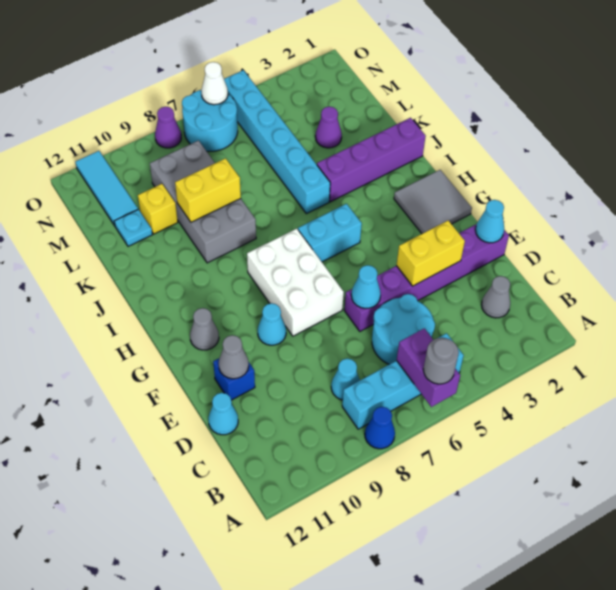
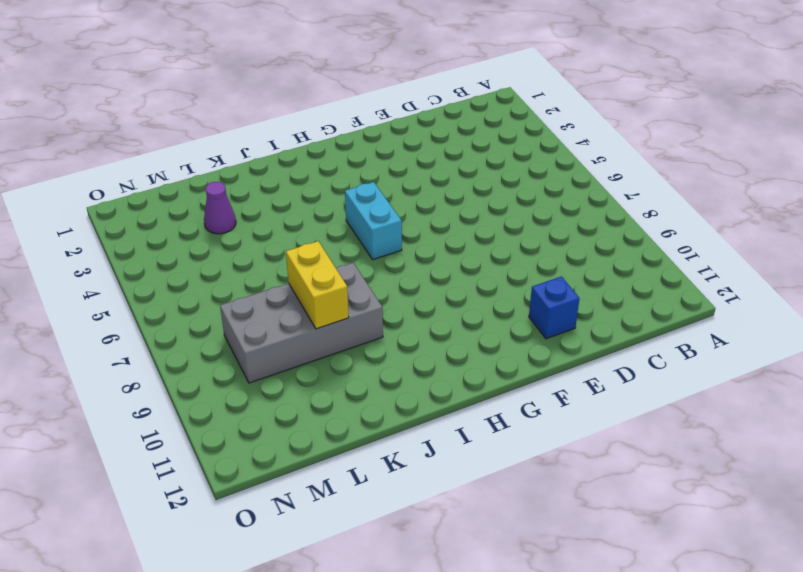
none -> blue 1x1 cone [365,407,395,449]
none -> cyan 1x4 brick [342,333,464,429]
none -> grey 1x1 cone [481,276,510,318]
none -> cyan 2x2 round brick [372,294,435,364]

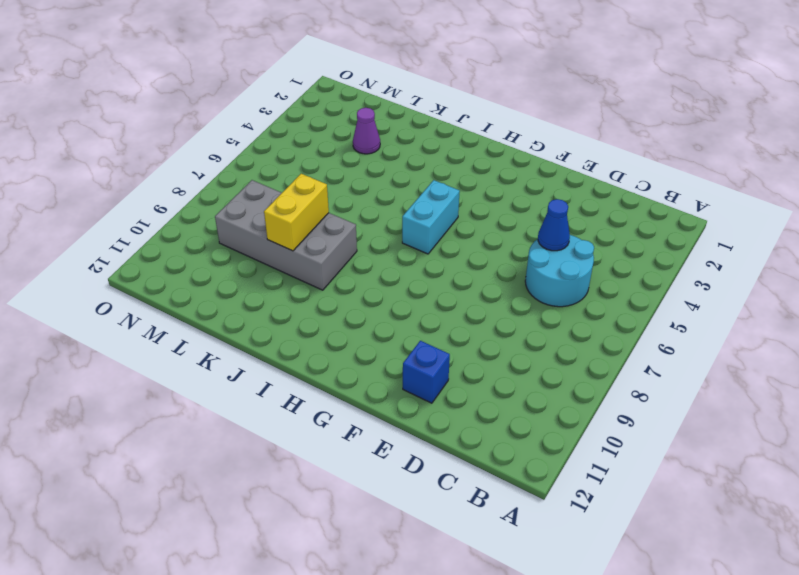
blue 1x1 cone [538,199,570,251] -> blue 1x1 cone moved to [365,407,395,449]
none -> cyan 1x4 brick [342,333,464,429]
none -> grey 1x1 cone [481,276,510,318]
none -> cyan 1x1 cone [331,359,360,400]
none -> cyan 1x1 cone [208,393,238,435]

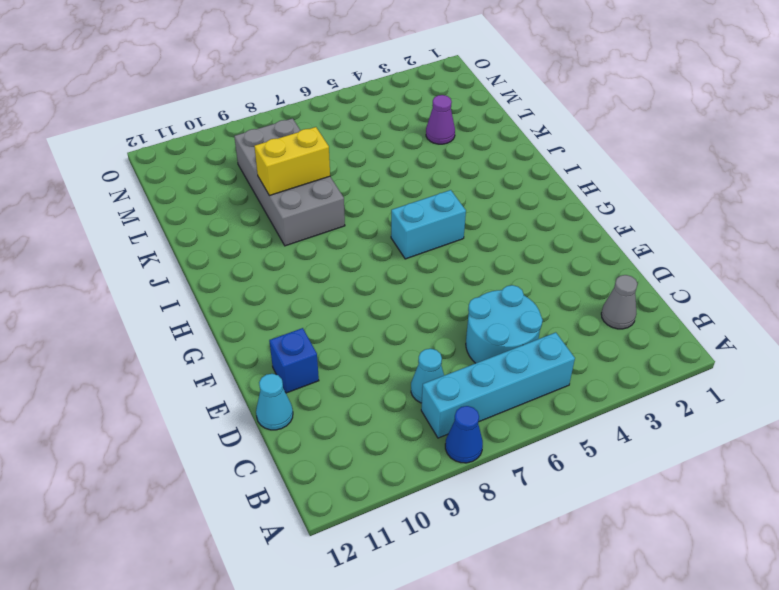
none -> purple 1x6 brick [344,224,509,331]
none -> white 2x3 brick [247,229,344,336]
none -> cyan 1x1 cone [258,303,286,345]
none -> grey 2x2 tile [394,170,472,234]

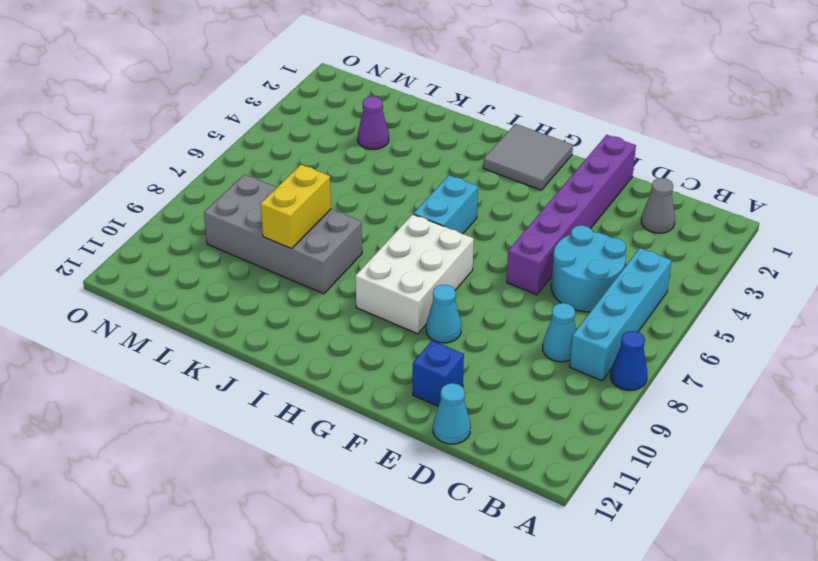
white 2x3 brick [355,214,474,334] -> white 2x3 brick turned to [247,229,344,336]
none -> grey 1x1 cone [190,308,219,350]
none -> purple 1x4 brick [317,118,426,202]
none -> cyan 1x6 brick [224,70,330,214]
none -> yellow 1x1 brick [138,184,178,234]

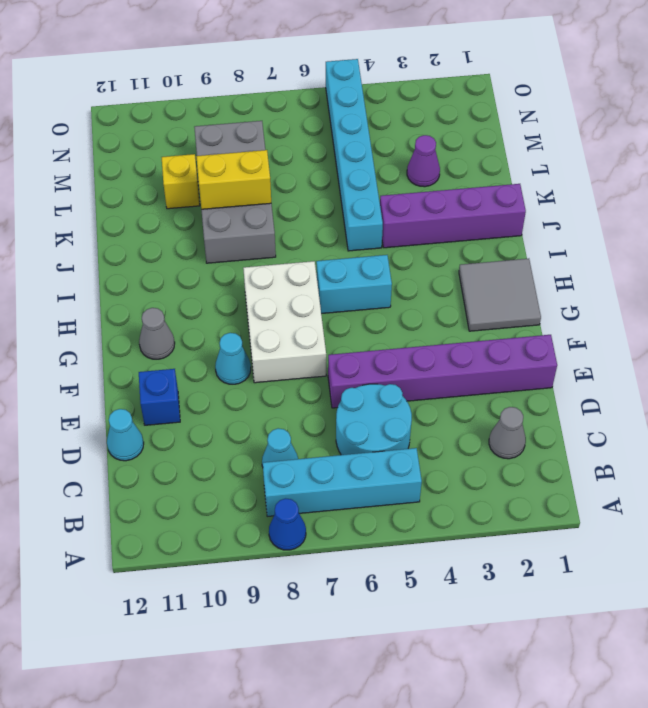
none -> cyan 1x1 plate [114,209,152,246]
none -> cyan 1x3 tile [75,151,138,226]
none -> cyan 2x2 round brick [182,90,238,151]
none -> purple 1x1 cone [155,107,181,148]

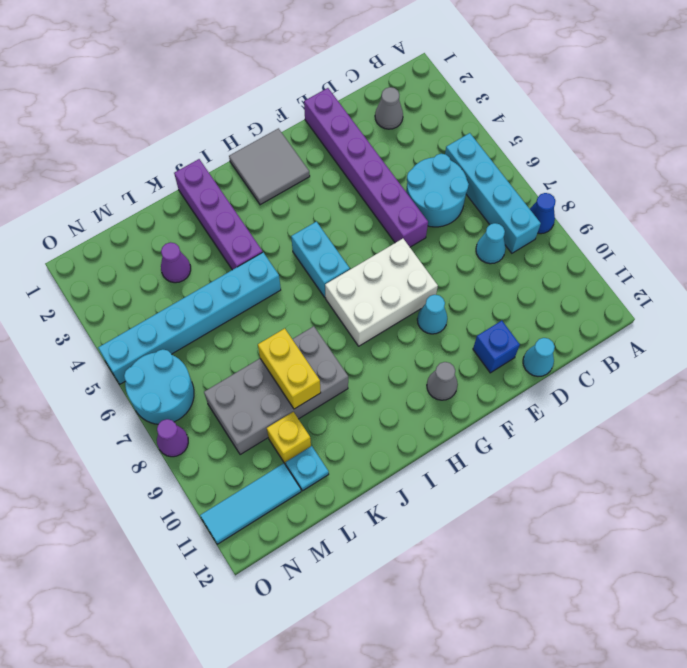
none -> purple 1x2 brick [397,328,460,407]
none -> cyan 1x1 cone [476,200,504,243]
none -> yellow 1x2 brick [396,220,465,286]
none -> cyan 1x1 cone [351,265,381,308]

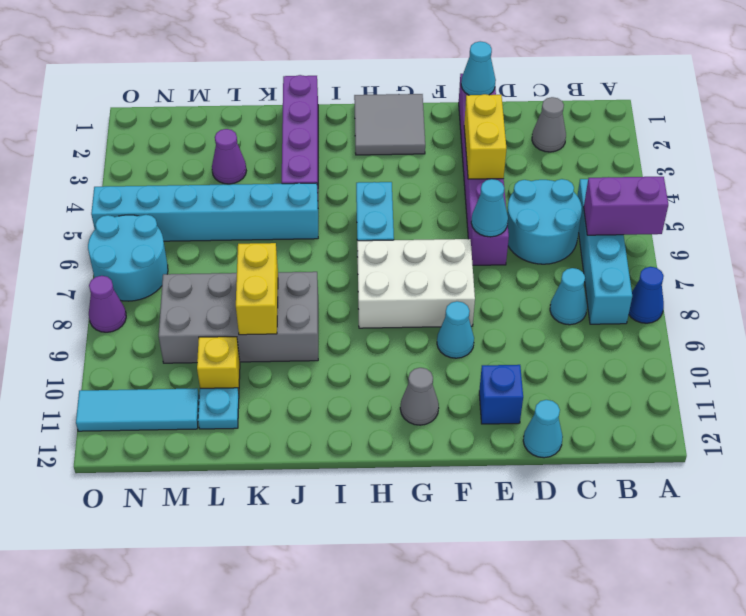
none -> grey 1x1 cone [219,335,249,379]
none -> white 1x1 cone [201,62,228,105]
none -> grey 1x1 round brick [423,338,459,384]

